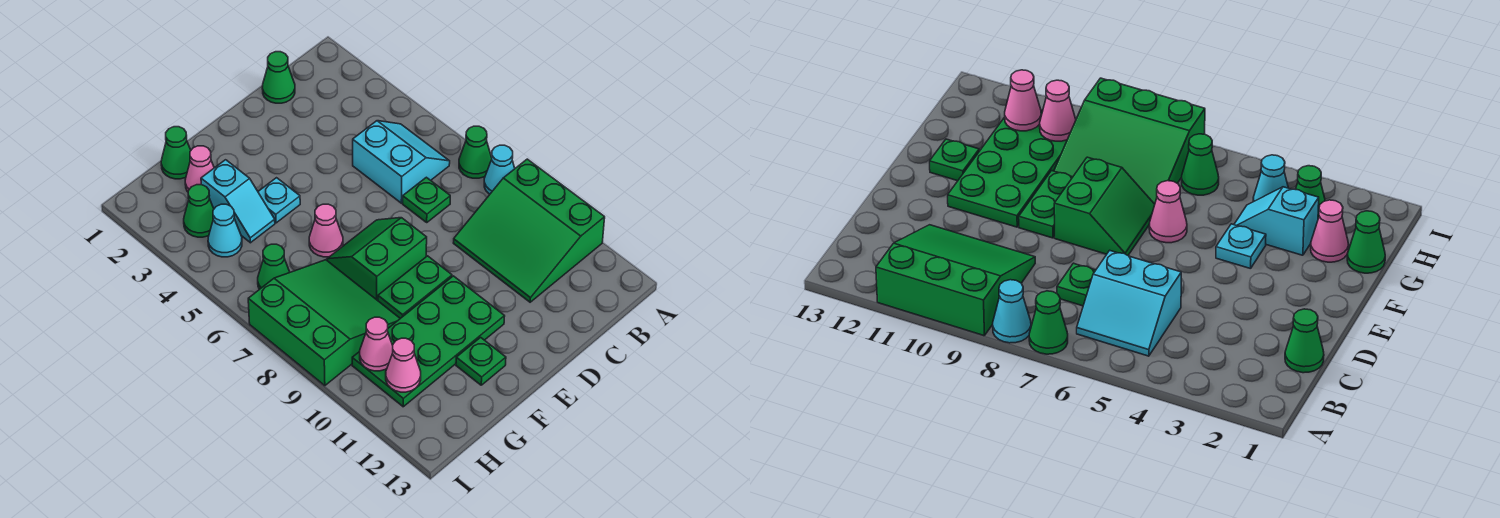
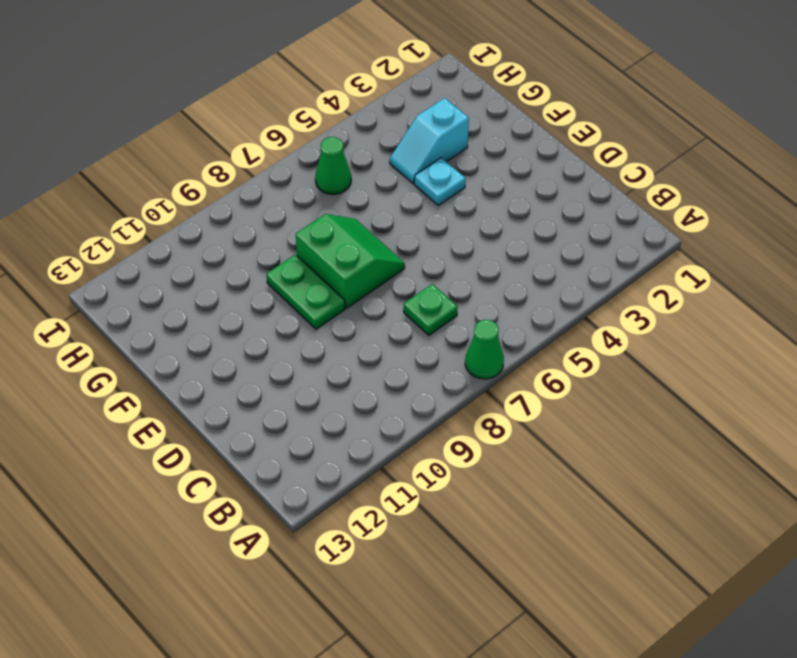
none -> cyan 1x1 cone [484,145,515,194]
none -> green 3x3 slope [454,159,605,302]
none -> cyan 2x2 slope [353,121,450,203]

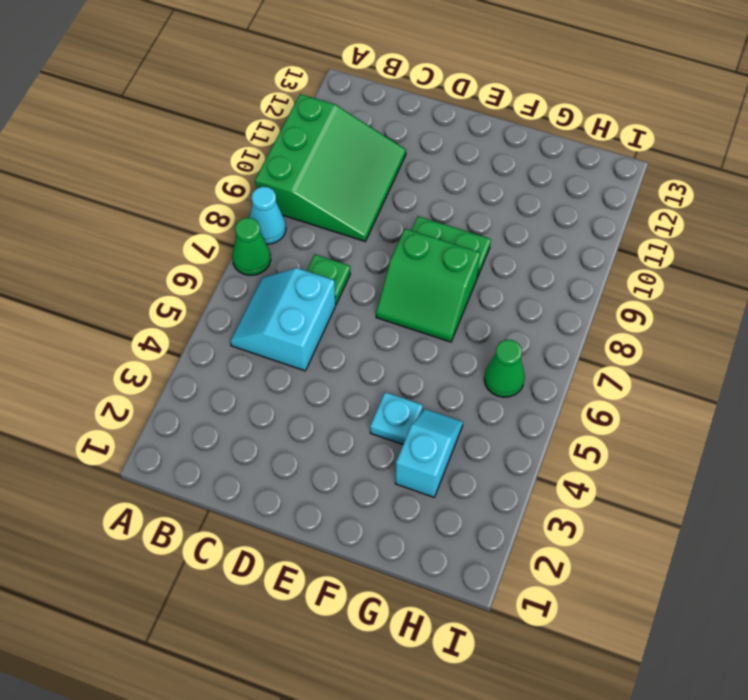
none -> green 1x1 cone [262,52,295,103]
none -> green 2x4 plate [352,276,505,407]
none -> pink 1x1 cone [309,204,343,257]

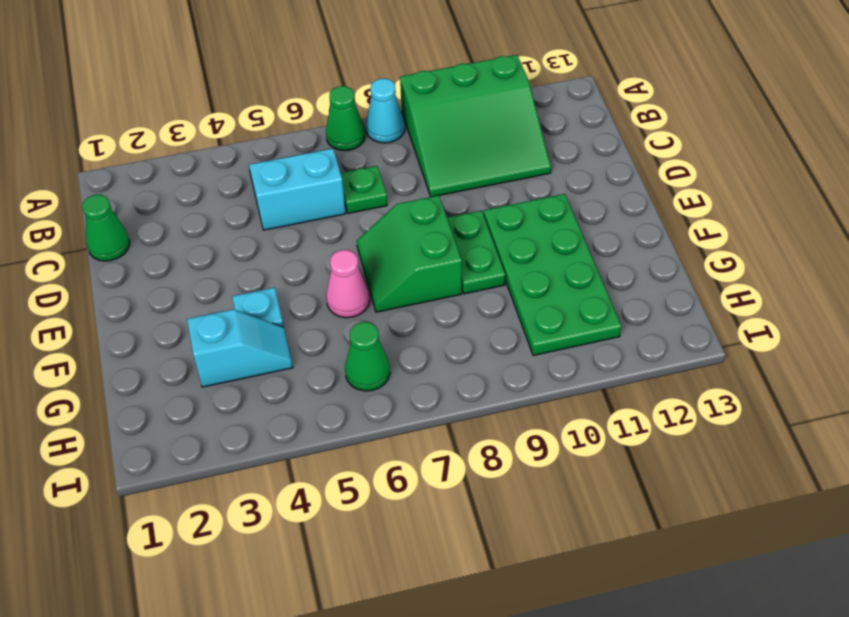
none -> green 1x1 plate [456,337,506,385]
none -> green 1x1 cone [161,127,191,179]
none -> pink 1x1 cone [185,146,214,192]

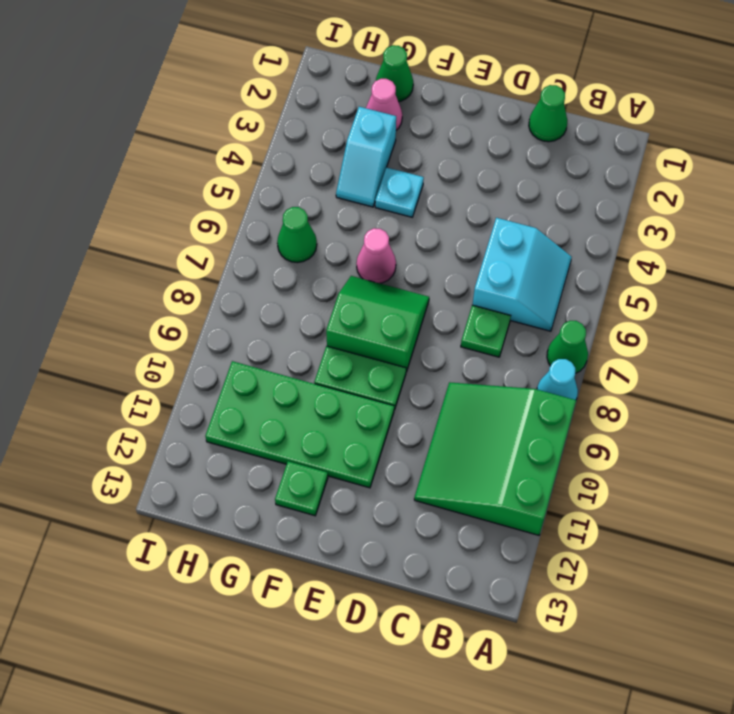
none -> green 3x3 slope [248,260,400,386]
none -> green 1x1 cone [184,185,214,237]
none -> cyan 1x1 cone [208,204,242,257]

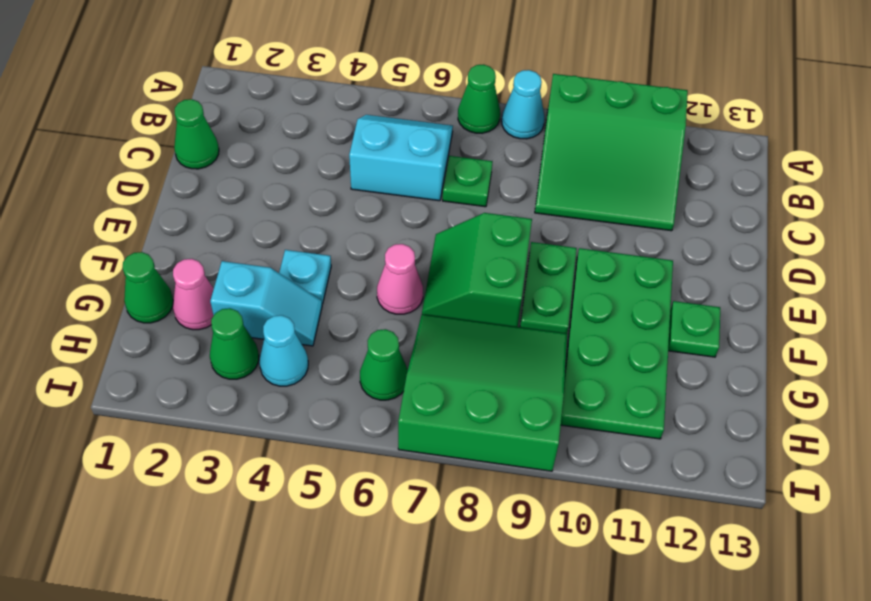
none -> pink 1x1 cone [360,317,393,371]
none -> pink 1x1 cone [386,338,421,392]

